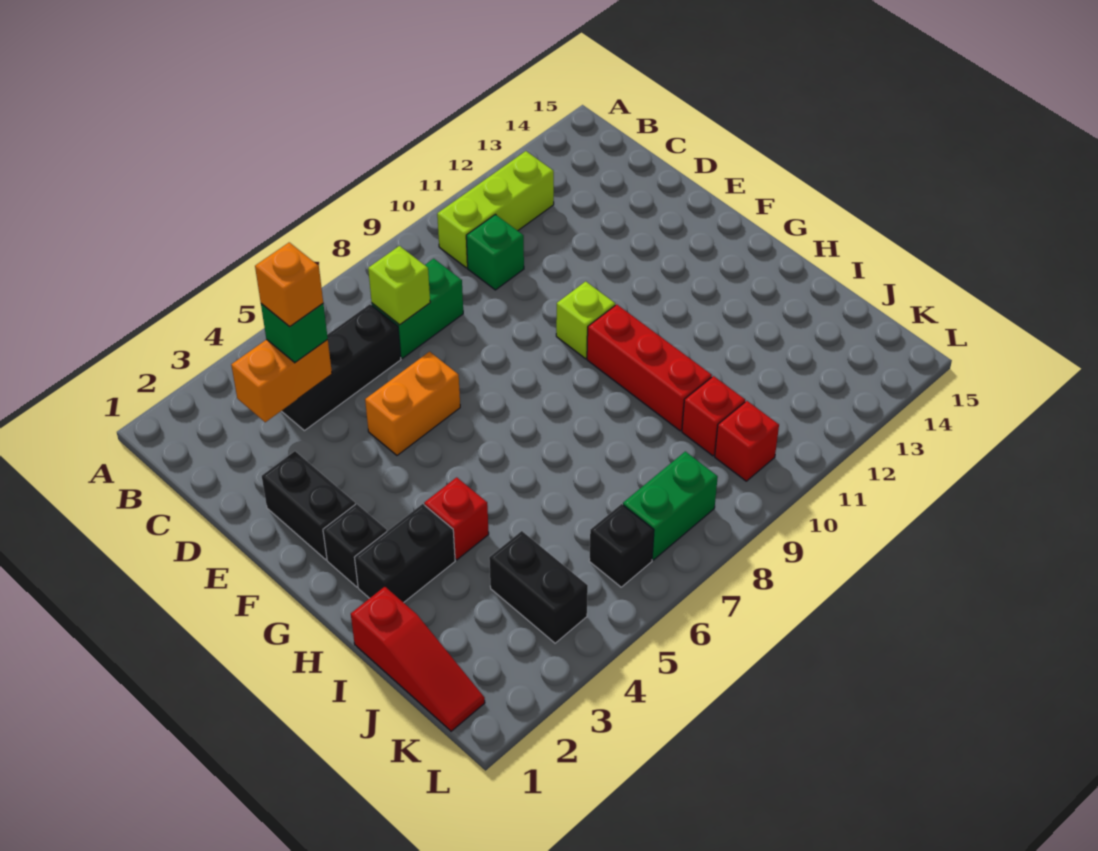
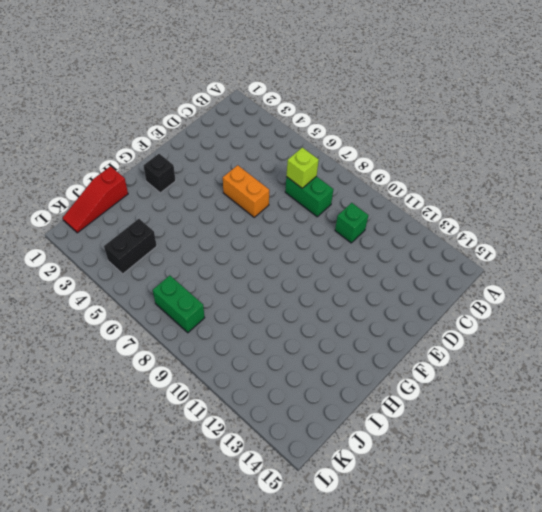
none -> lime 1x3 brick [437,151,554,268]
none -> black 1x3 brick [282,304,401,431]
none -> black 1x2 brick [262,451,355,560]

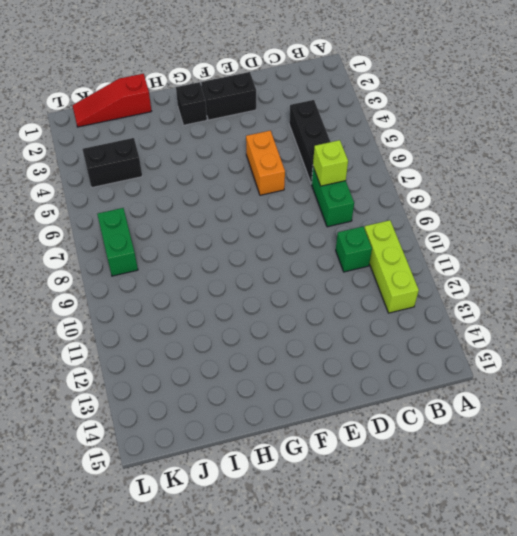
none -> lime 1x1 brick [556,281,615,359]
none -> red 1x3 brick [587,304,712,431]
none -> black 1x2 brick [354,504,455,603]

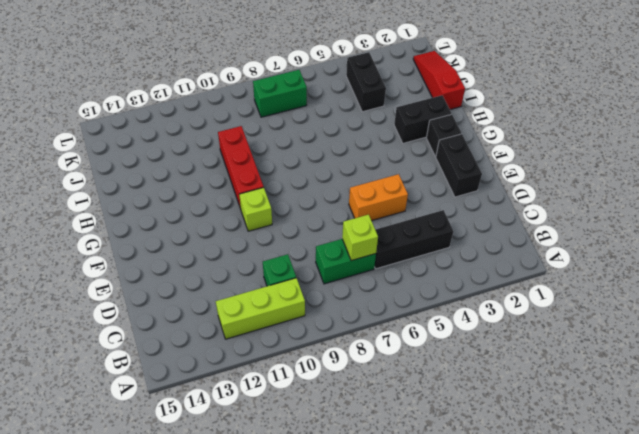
none -> red 1x1 brick [424,477,489,560]
none -> red 1x1 brick [682,376,745,456]
none -> black 1x1 brick [589,504,654,587]

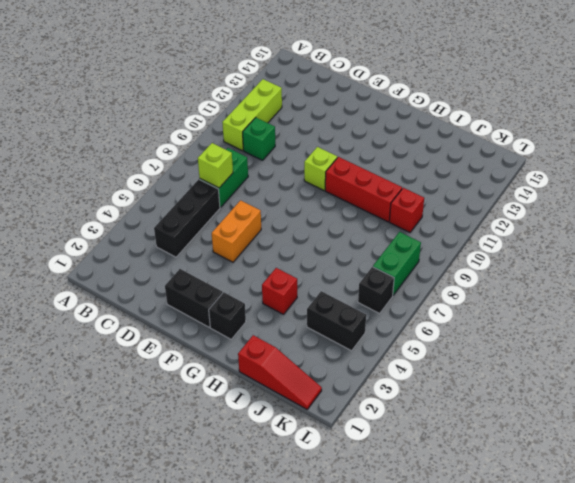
none -> black 1x2 brick [354,504,455,603]
none -> red 1x1 brick [715,401,779,481]
none -> orange 1x2 brick [231,339,332,422]

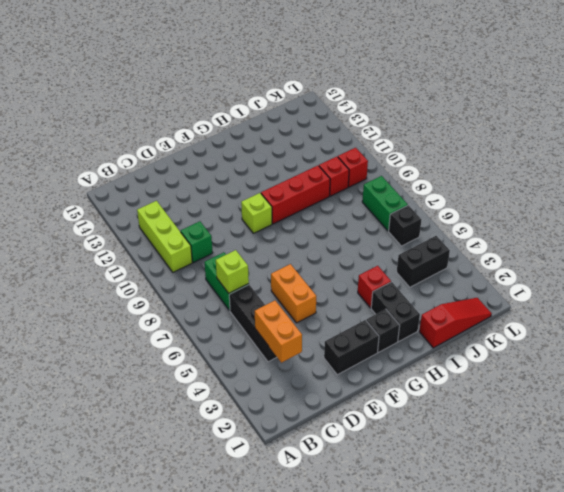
none -> green 1x1 brick [261,304,328,363]
none -> orange 1x1 brick [255,242,323,327]

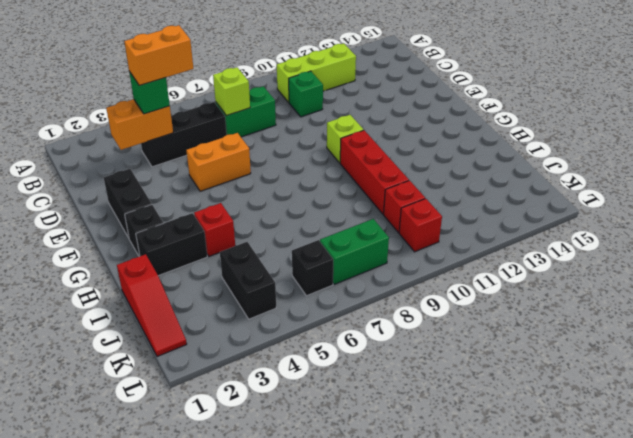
orange 1x2 brick [124,25,193,85] -> orange 1x1 brick [255,242,323,327]

